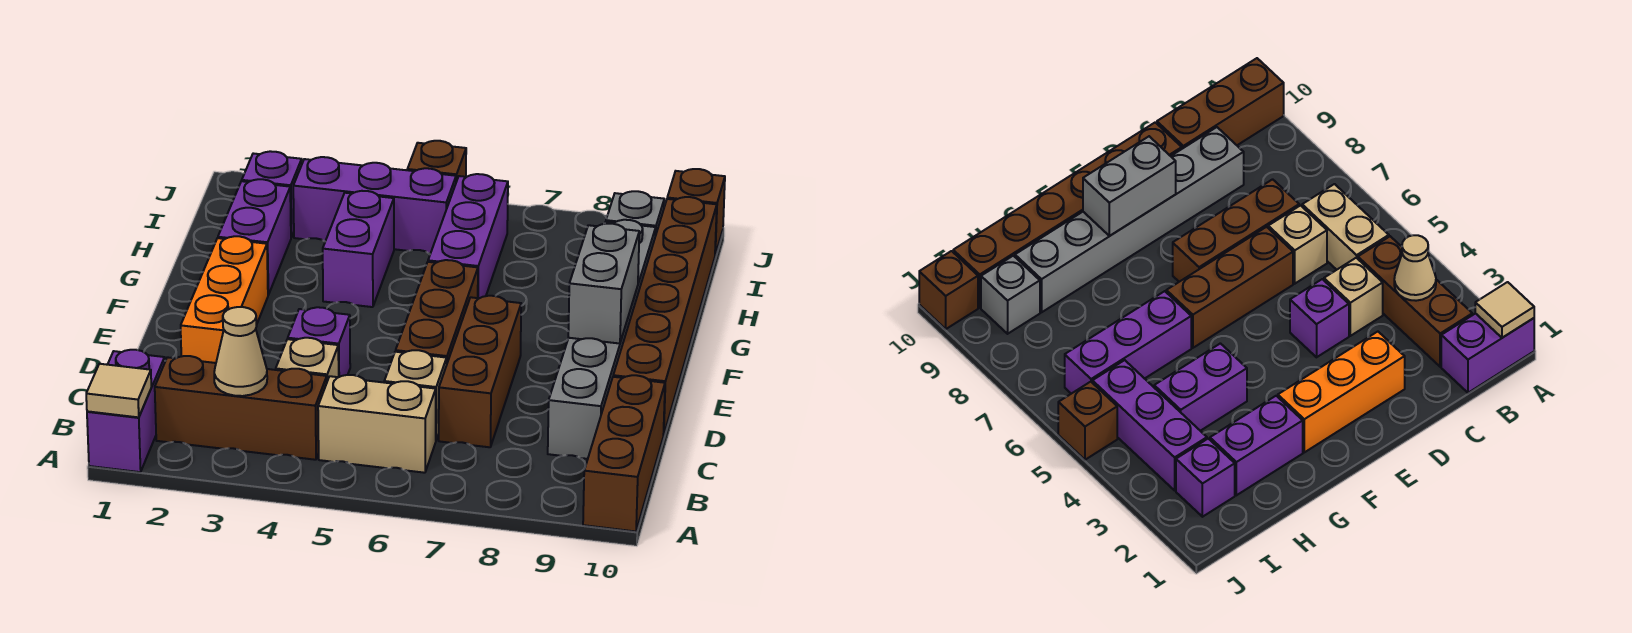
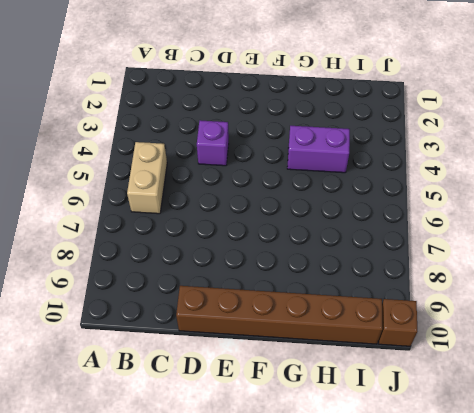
none -> purple 1x2 brick [87,350,165,472]
none -> brown 1x3 brick [583,375,665,531]
none -> brown 1x3 brick [155,356,327,460]

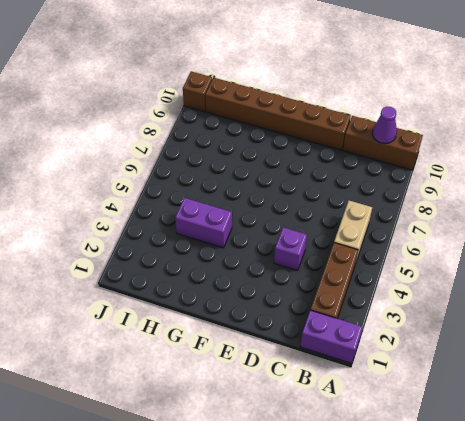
purple 1x1 cone [372,106,397,144] -> none
none -> tan 1x1 brick [276,338,339,381]
none -> tan 1x1 brick [384,350,447,440]
none -> brown 1x3 brick [439,296,521,447]

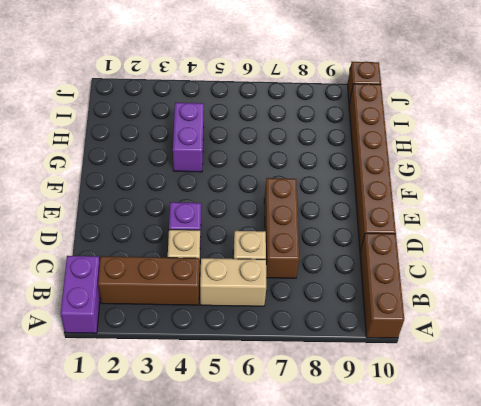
none -> grey 1x6 brick [548,220,656,459]
none -> orange 1x3 brick [181,236,268,363]
none -> brown 1x3 brick [396,260,478,363]

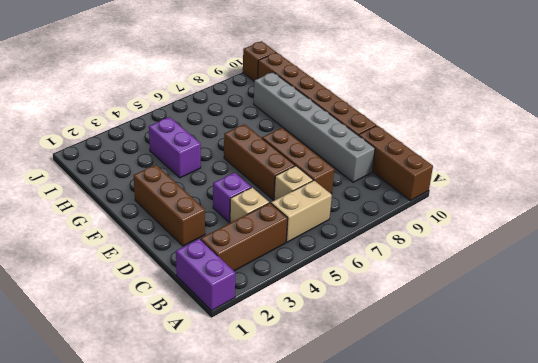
brown 1x3 brick [134,165,205,246] -> orange 1x3 brick [181,236,268,363]
none -> purple 1x2 brick [218,179,291,295]
none -> purple 1x3 brick [428,174,508,298]
none -> purple 1x1 brick [242,151,302,237]

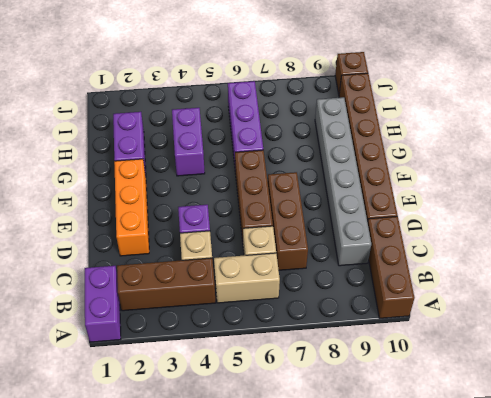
none -> purple 1x1 brick [242,151,302,237]
none -> purple 1x3 brick [293,157,456,253]
none -> grey 1x1 brick [606,191,664,236]

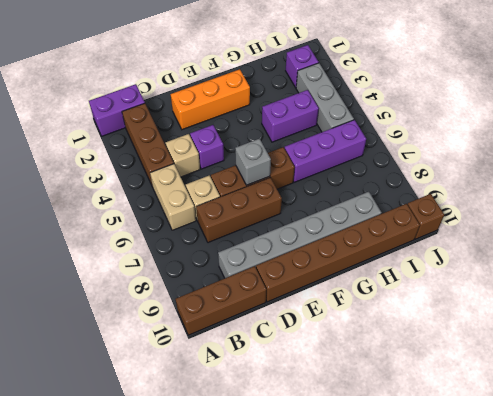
grey 1x1 brick [235,139,271,185] -> grey 1x1 brick moved to [606,191,664,236]
grey 1x3 brick [296,63,354,132] -> purple 1x3 brick [293,157,456,253]
none -> purple 1x2 brick [218,179,291,295]
none -> brown 1x1 brick [407,141,466,182]
none -> tan 1x1 tile [86,364,151,417]

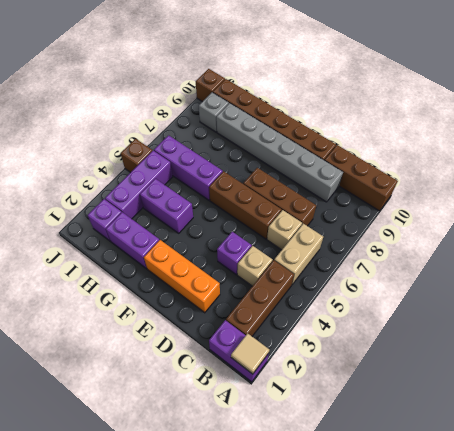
none -> tan 1x1 cone [214,307,267,396]
none -> grey 1x2 brick [568,224,639,344]

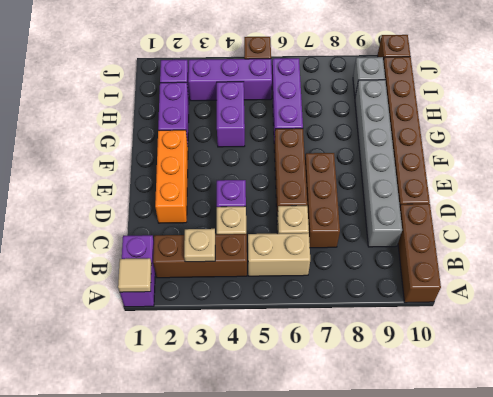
tan 1x1 plate [184,229,215,262] -> tan 1x1 cone [214,307,267,396]
none -> grey 1x2 brick [568,224,639,344]

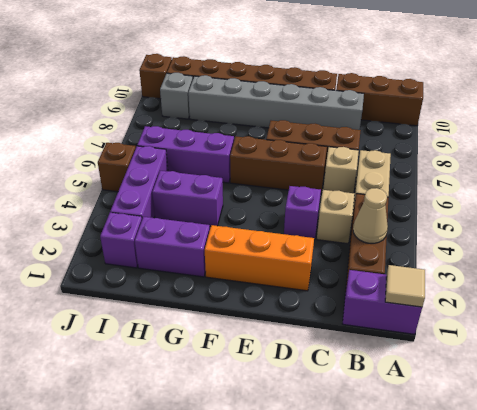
none -> grey 1x2 brick [568,224,639,344]

